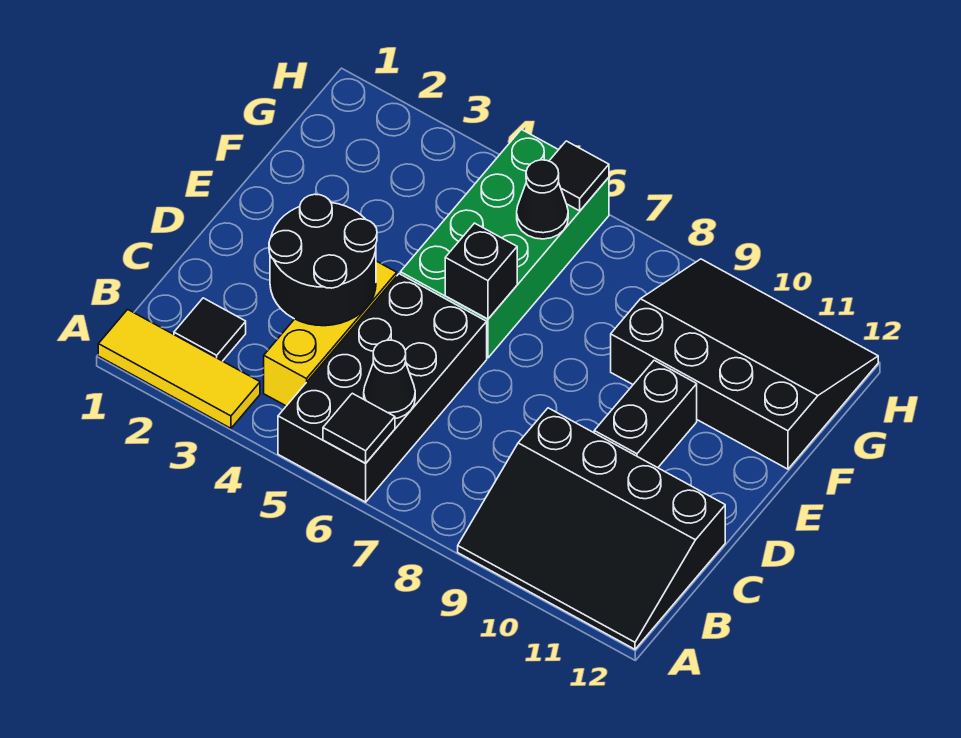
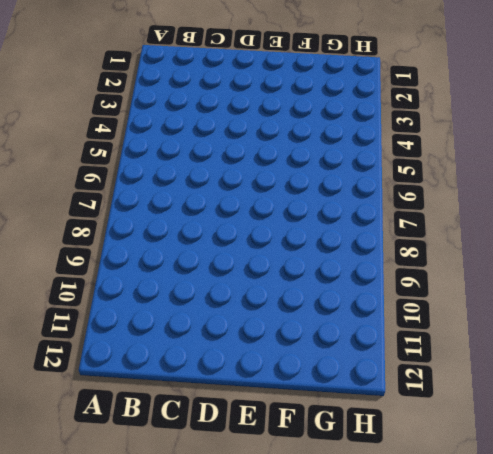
none -> yellow 1x3 tile [98,309,260,428]
none -> black 2x4 brick [278,274,487,502]
none -> black 3x4 slope [458,408,725,649]

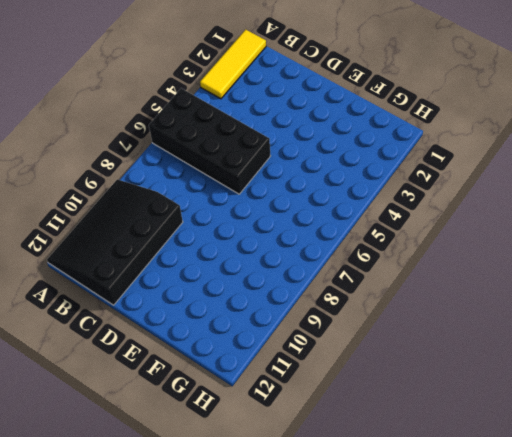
none -> black 1x1 tile [174,298,246,361]
none -> yellow 1x3 brick [264,261,397,406]
none -> black 1x2 brick [594,360,697,468]

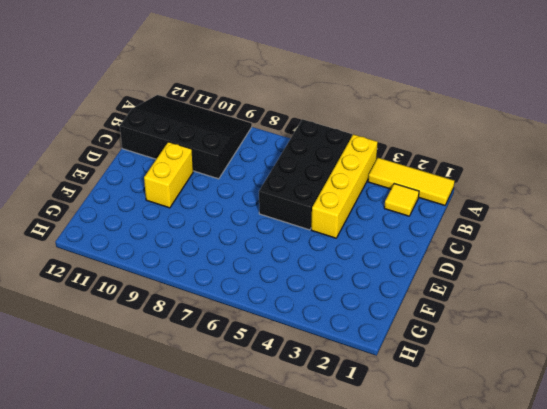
yellow 1x4 brick [311,134,378,238] -> yellow 1x3 brick [264,261,397,406]
yellow 1x1 tile [384,184,419,216] -> black 1x1 tile [174,298,246,361]
yellow 1x2 brick [144,142,193,208] -> black 1x2 brick [594,360,697,468]
none -> green 2x4 brick [400,129,609,358]
none -> black 3x4 slope [611,259,878,469]
none -> black 1x1 tile [323,393,395,463]

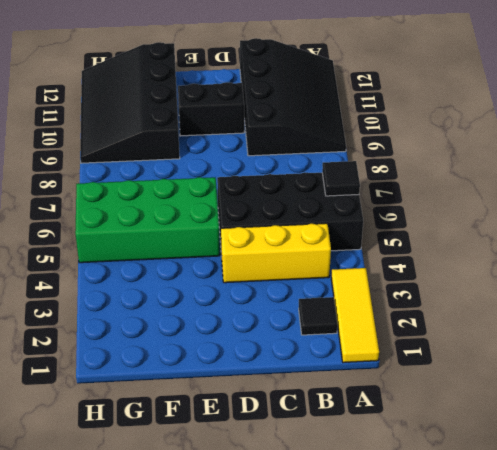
none -> black 1x1 cone [364,340,415,419]
none -> black 2x2 round brick [269,194,377,326]
none -> black 1x1 brick [445,223,517,319]

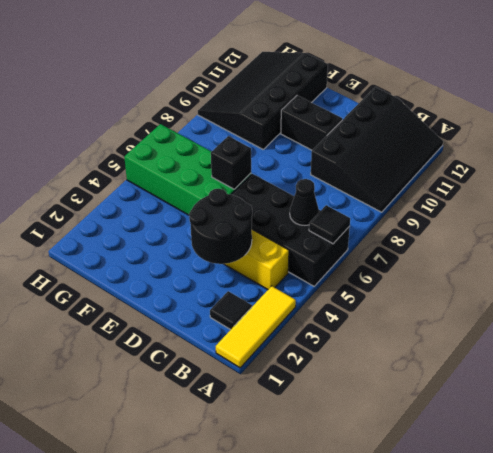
none -> black 1x1 cone [517,160,568,239]
none -> black 1x1 tile [550,141,609,211]

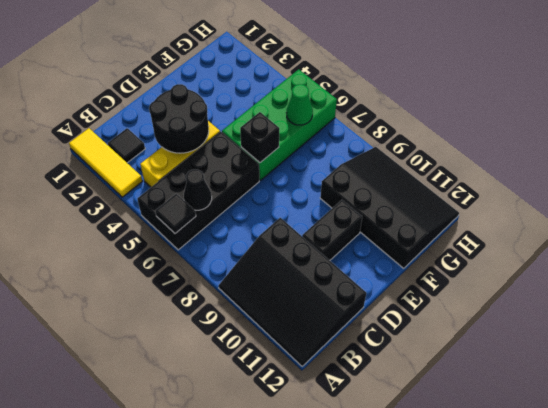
green 1x1 cone [287,84,313,125] -> black 1x1 cone [517,160,568,239]
none -> black 1x1 tile [550,141,609,211]

